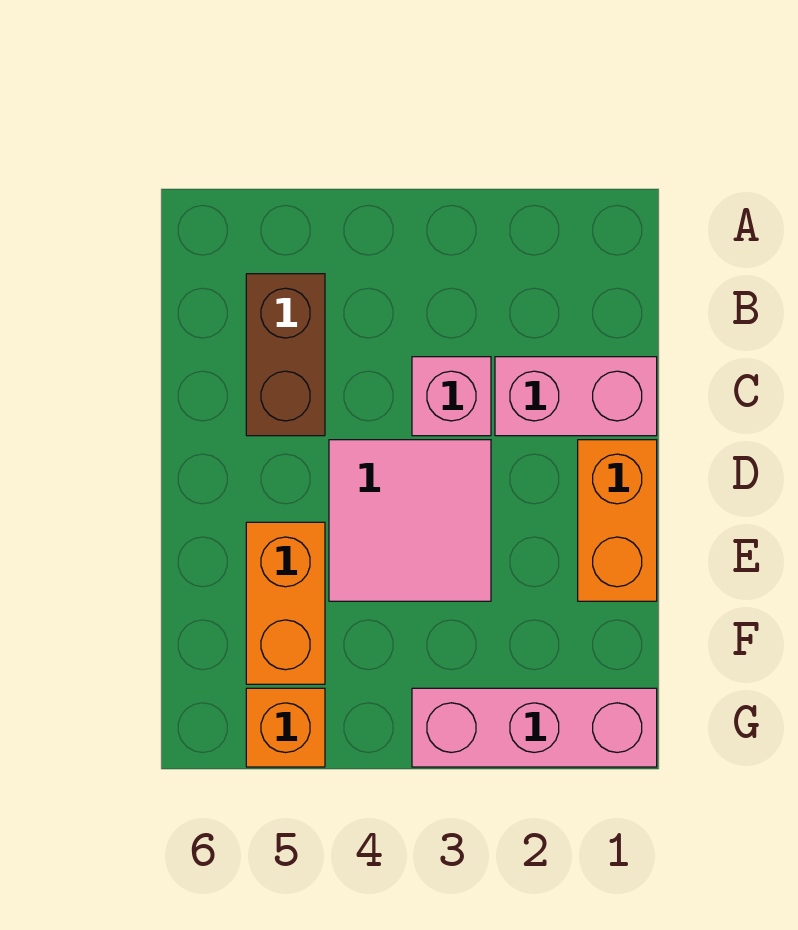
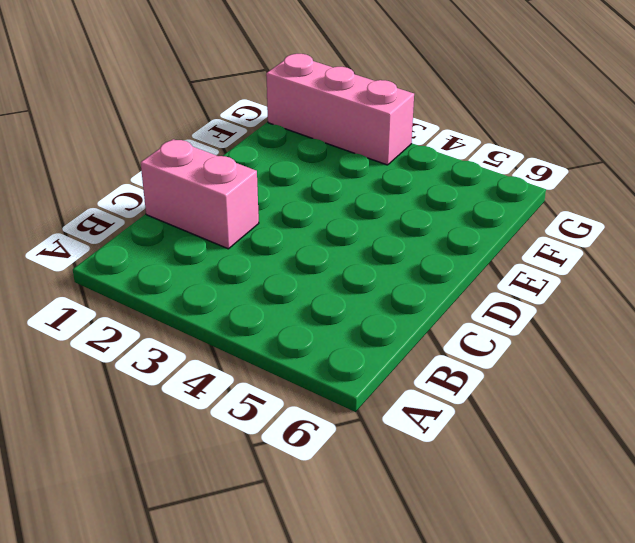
none -> brown 1x2 brick [246,274,325,436]
none -> pink 1x1 brick [412,357,491,436]

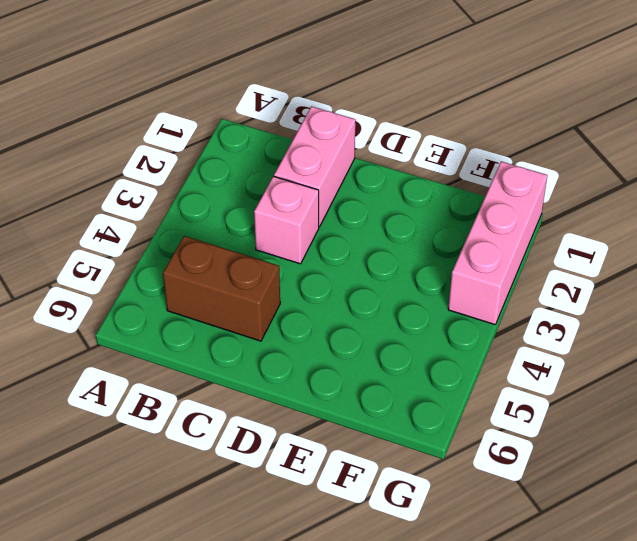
none -> orange 1x2 brick [578,440,657,601]
none -> pink 2x2 tile [329,440,491,601]

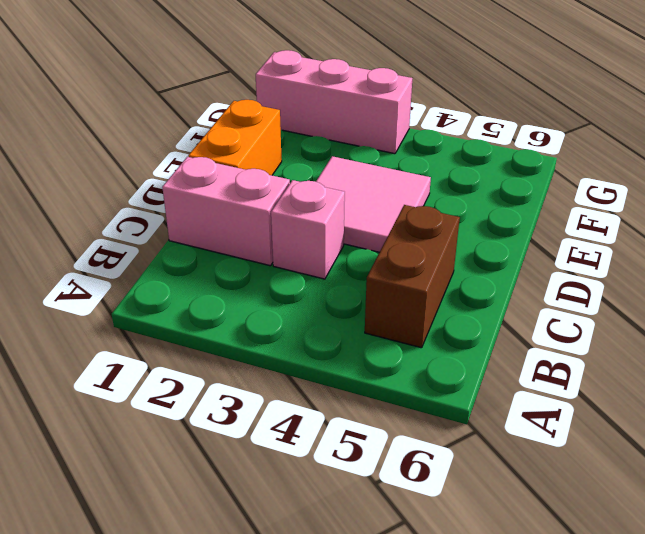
none -> orange 1x2 brick [246,522,325,684]
none -> orange 1x1 brick [246,688,325,767]

